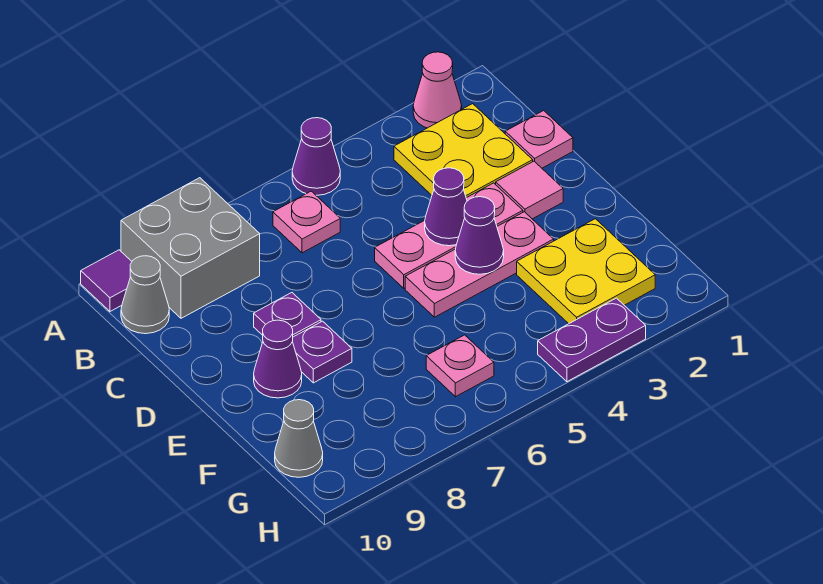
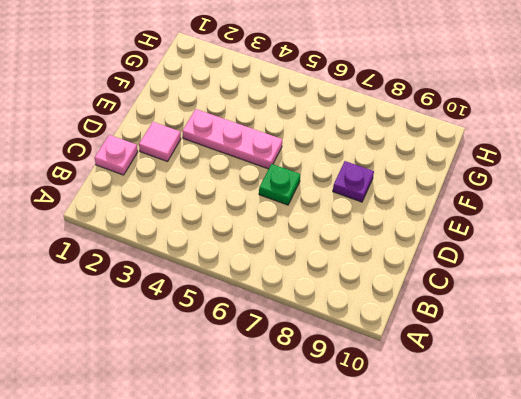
green 1x1 plate [259,164,301,205] -> none
none -> pink 1x1 cone [413,52,462,128]
none -> purple 1x1 cone [292,118,340,195]
none -> grey 2x2 brick [121,178,260,318]

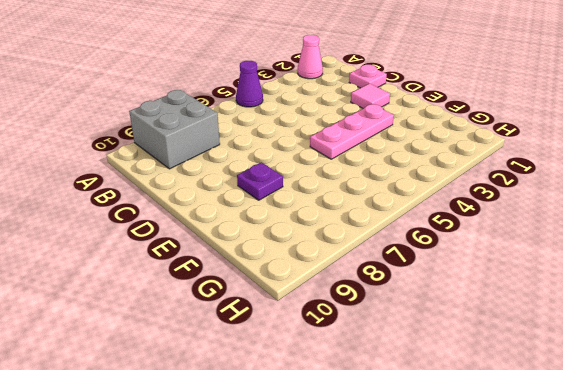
none -> purple 1x1 tile [81,250,132,311]
none -> yellow 2x2 plate [394,104,533,198]
none -> pink 1x1 plate [273,191,340,253]

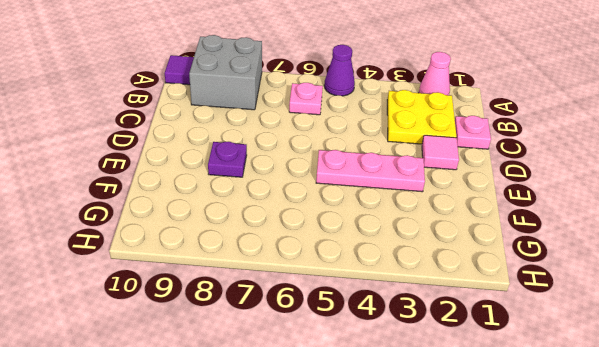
none -> grey 1x1 cone [121,256,169,334]
none -> pink 1x3 plate [375,183,523,288]
none -> purple 1x1 plate [254,293,321,337]

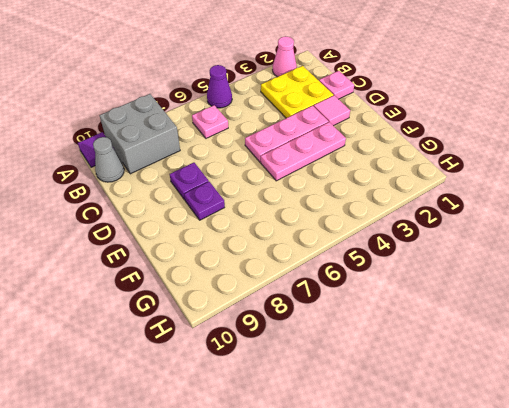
none -> purple 1x1 cone [254,320,302,398]
none -> yellow 2x2 plate [517,219,655,324]
none -> pink 1x1 plate [426,335,494,397]

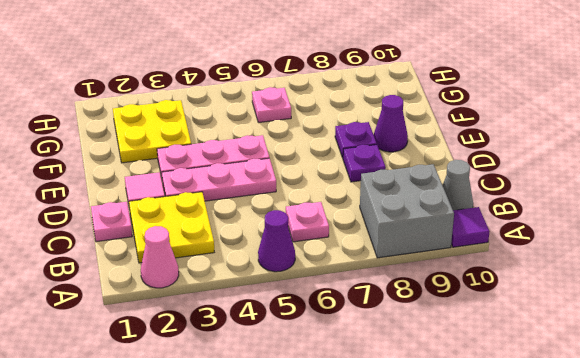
none -> grey 1x1 cone [275,400,323,477]
none -> purple 1x2 plate [538,298,646,382]
none -> purple 1x1 cone [425,168,467,246]

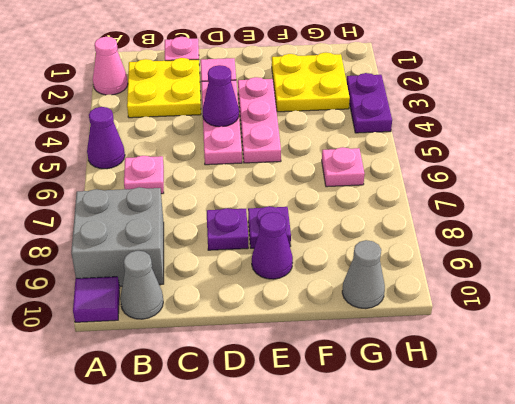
none -> purple 1x1 cone [455,197,504,274]

